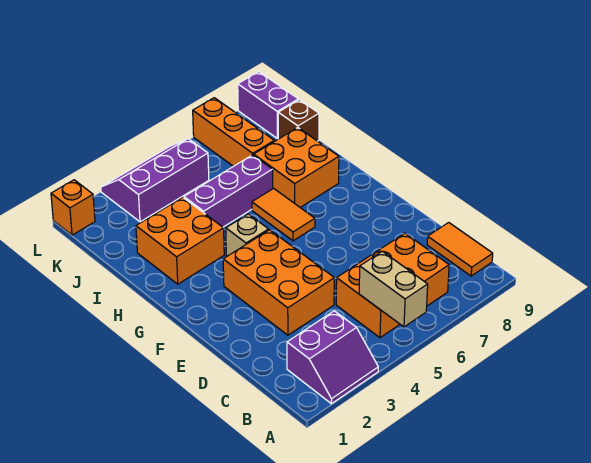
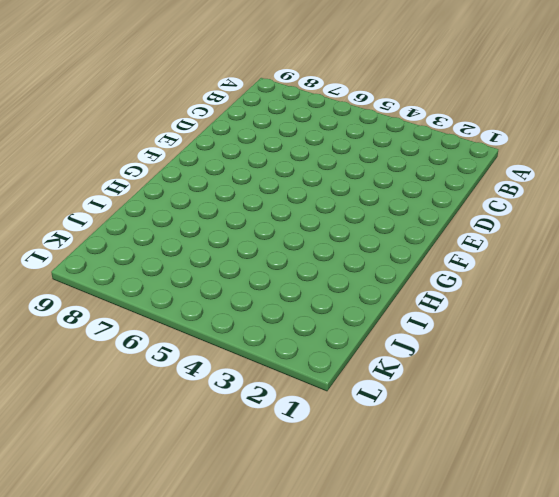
none -> purple 2x2 slope [287,311,378,404]
none -> orange 2x3 brick [336,233,449,338]
none -> orange 1x2 tile [427,223,493,276]

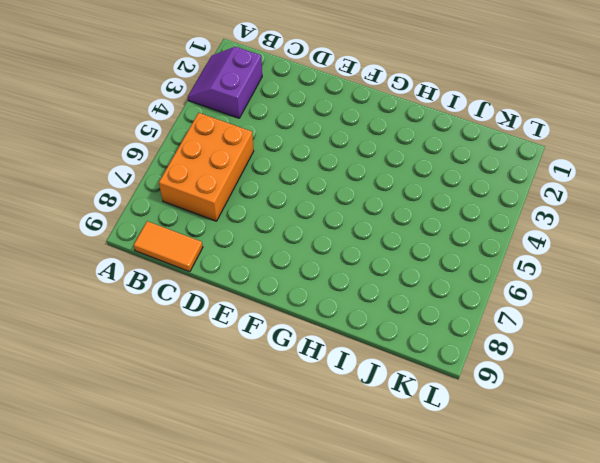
none -> orange 2x3 brick [223,230,334,335]
none -> tan 1x1 brick [226,214,269,256]
none -> orange 1x2 tile [252,188,315,241]

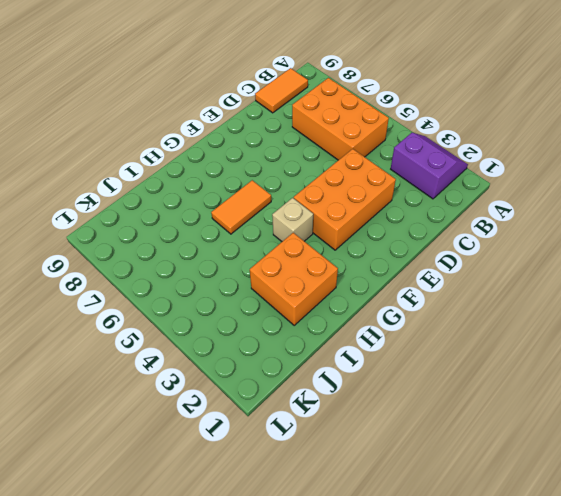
none -> orange 2x2 brick [254,128,339,208]
none -> purple 1x3 brick [184,155,273,227]
none -> orange 1x3 brick [193,98,274,166]

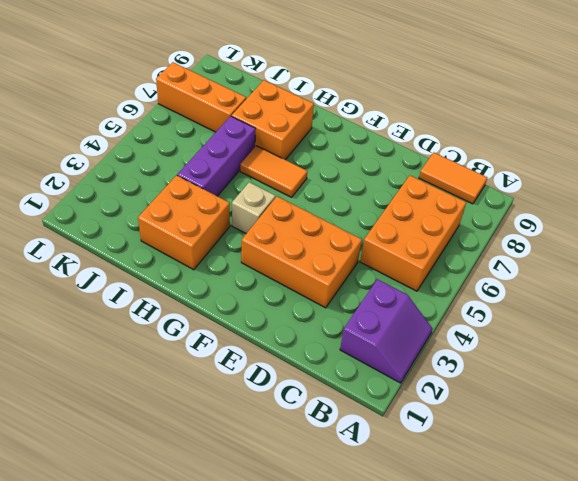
none -> brown 1x1 brick [278,100,319,141]
none -> purple 2x3 slope [101,139,209,222]
none -> purple 1x2 brick [238,72,298,139]

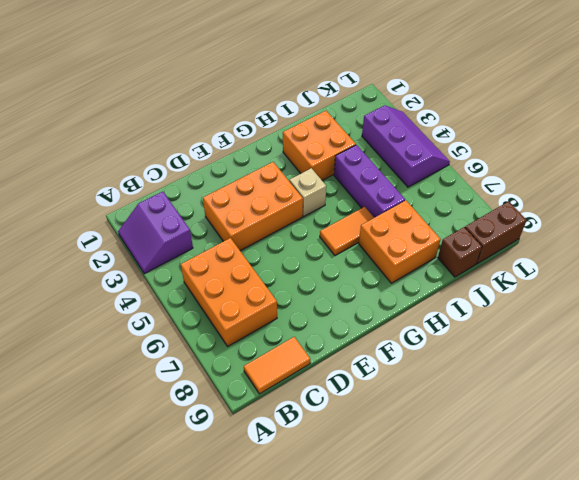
brown 1x2 brick [465,201,526,264] -> purple 1x2 brick [238,72,298,139]
none -> orange 1x3 brick [193,98,274,166]
none -> orange 1x1 brick [51,180,95,235]
none -> tan 1x2 brick [359,251,428,327]

